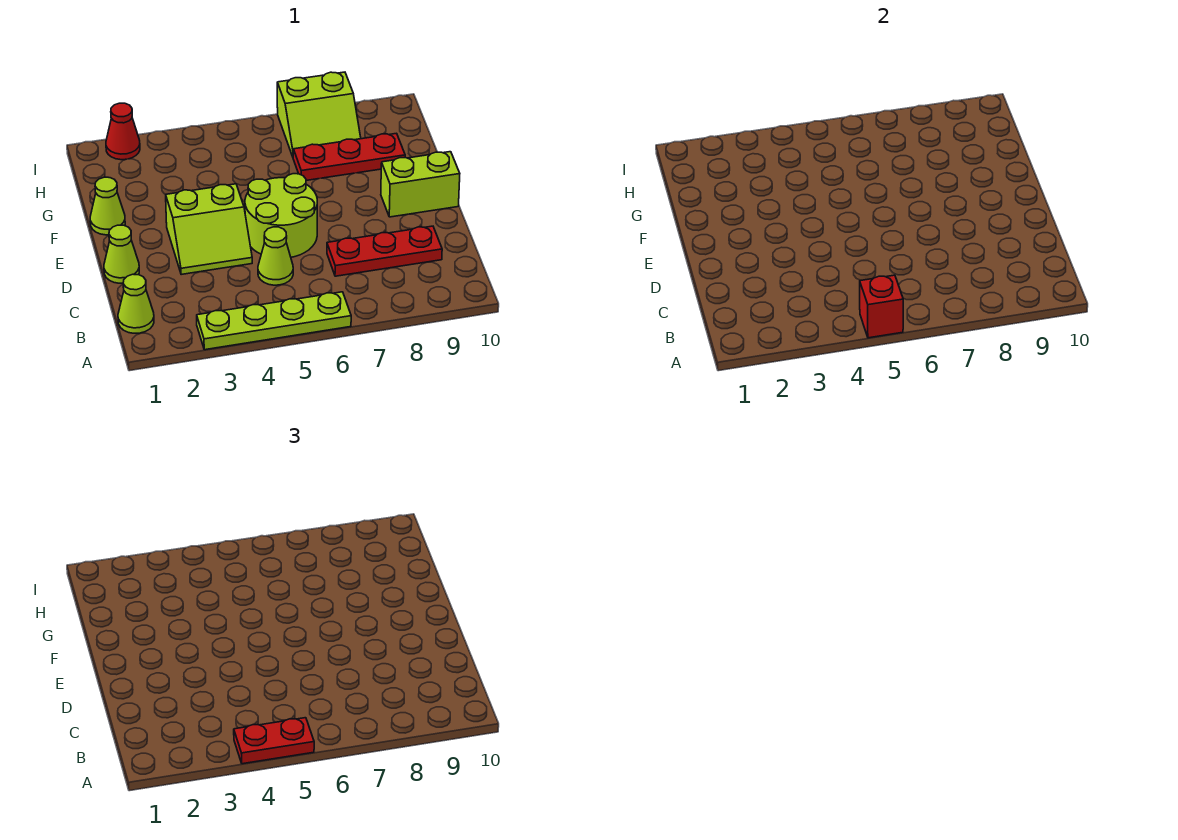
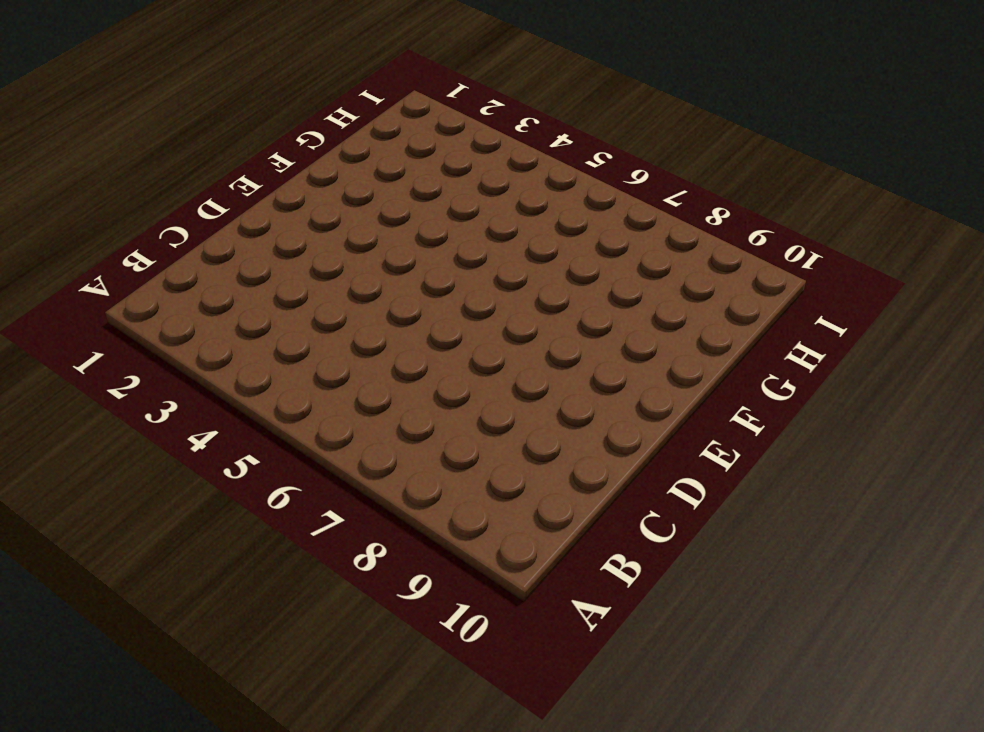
none -> lime 1x4 plate [197,292,351,350]
none -> lime 1x1 cone [118,274,154,333]
none -> lime 1x1 cone [258,227,293,285]

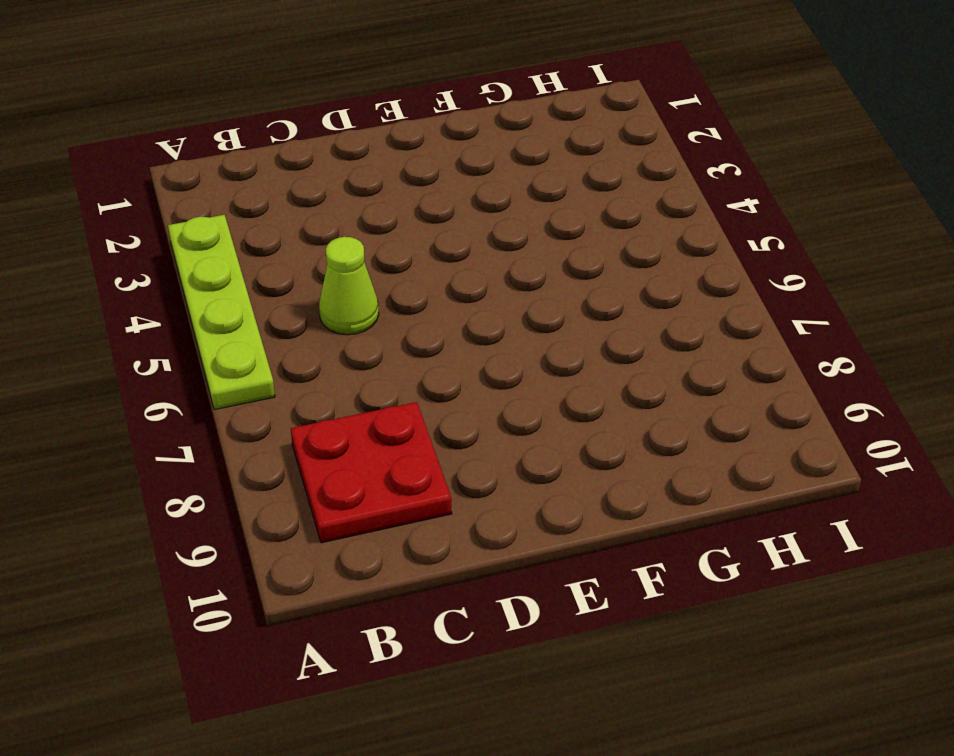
red 2x2 plate [291,402,452,543] -> red 1x3 plate [327,226,442,276]
none -> lime 1x1 cone [118,274,154,333]
none -> lime 1x1 cone [104,225,139,283]
none -> lime 2x2 slope [166,184,252,275]

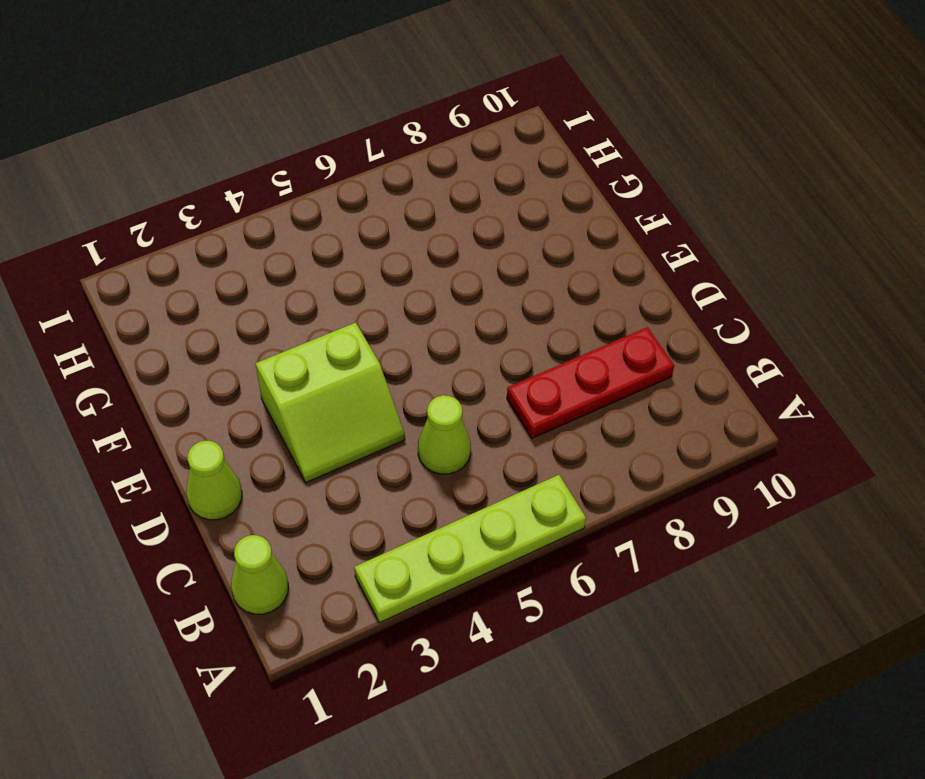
none -> lime 2x2 round brick [245,174,317,257]
none -> lime 1x2 brick [381,152,460,217]
none -> lime 1x1 cone [90,177,125,235]

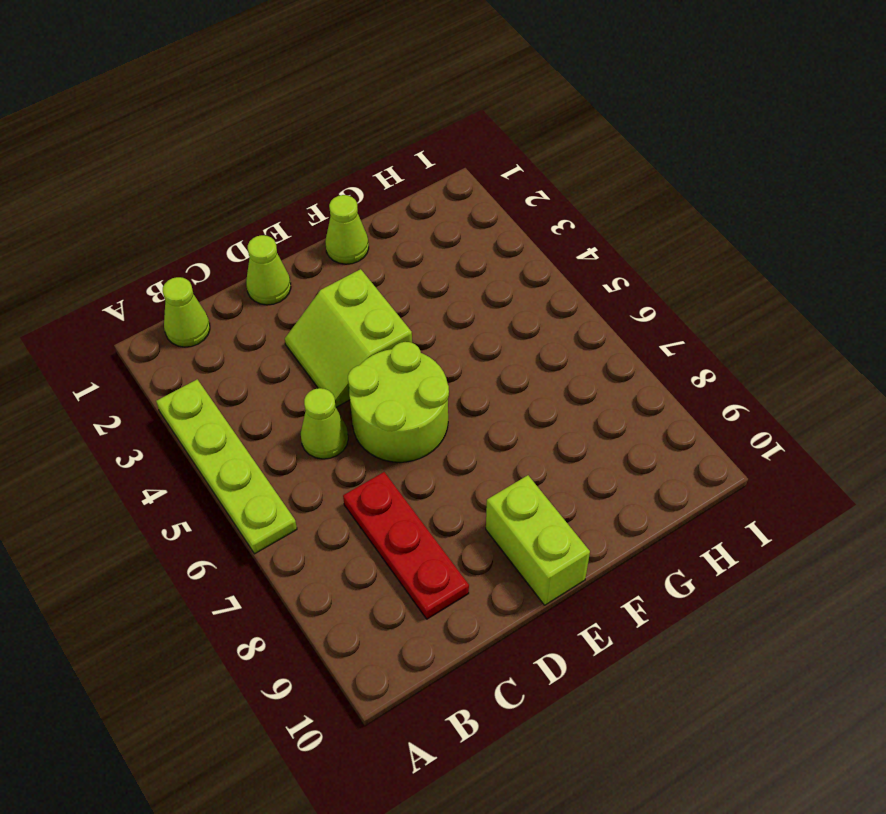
none -> red 1x3 plate [293,133,405,180]
none -> lime 2x2 slope [277,72,361,157]
none -> red 1x1 cone [106,103,140,160]

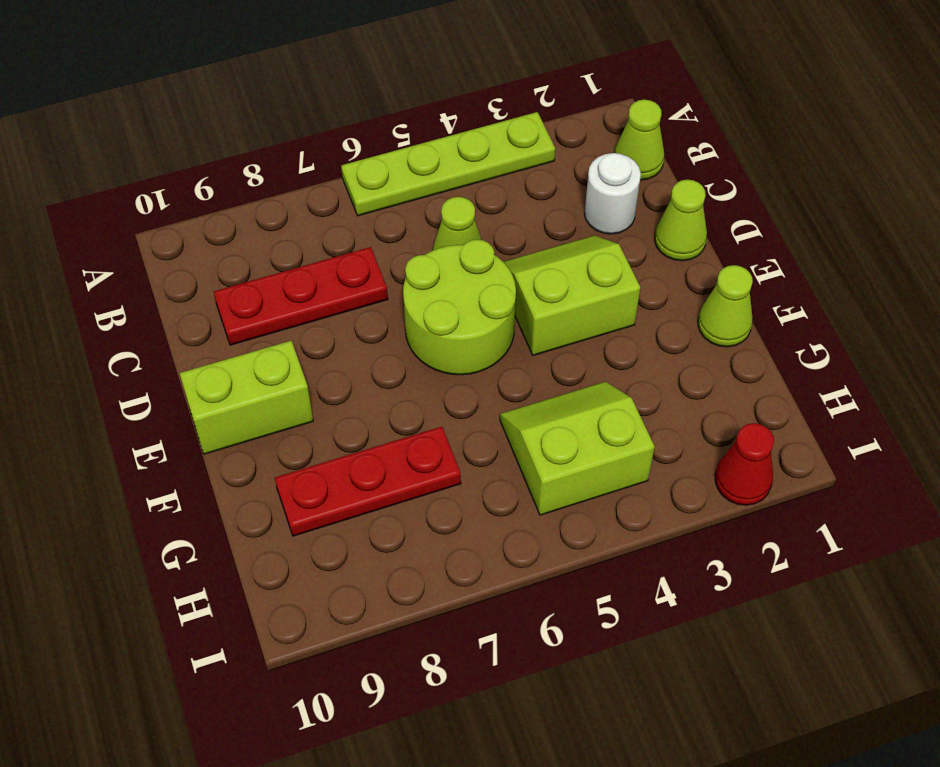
white 1x1 round brick [584,153,641,234] -> none
lime 2x2 slope [500,382,655,515] -> lime 2x2 slope moved to [277,72,361,157]
none -> red 1x1 brick [860,275,903,338]
none -> red 1x2 plate [234,718,314,764]

